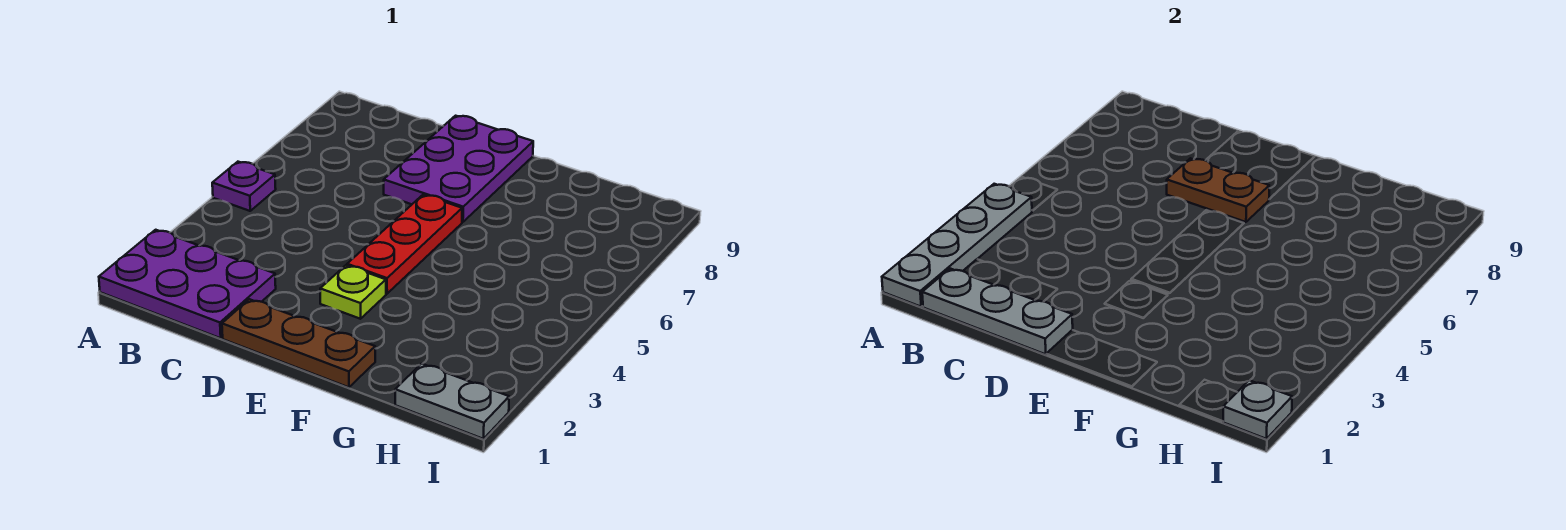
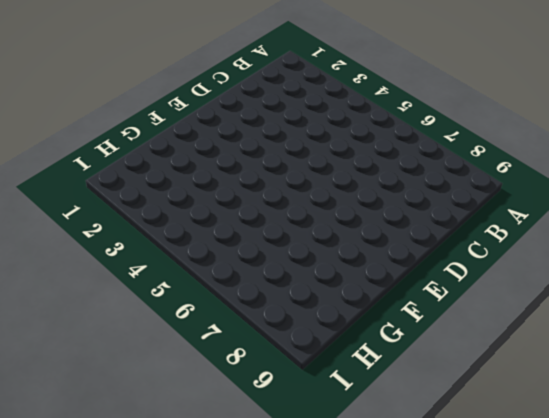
none -> purple 2x3 plate [99,230,276,338]
none -> purple 1x1 plate [212,162,276,211]

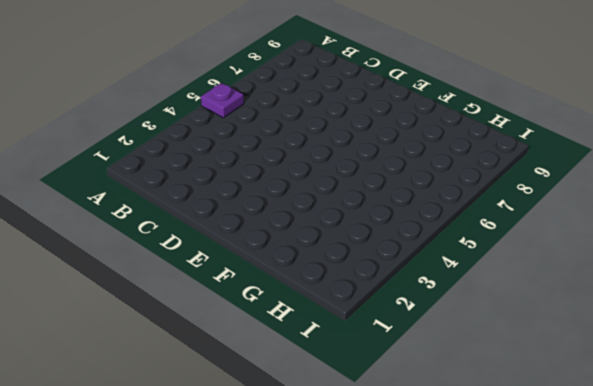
none -> purple 2x3 plate [99,230,276,338]
none -> brown 1x3 plate [222,299,375,387]

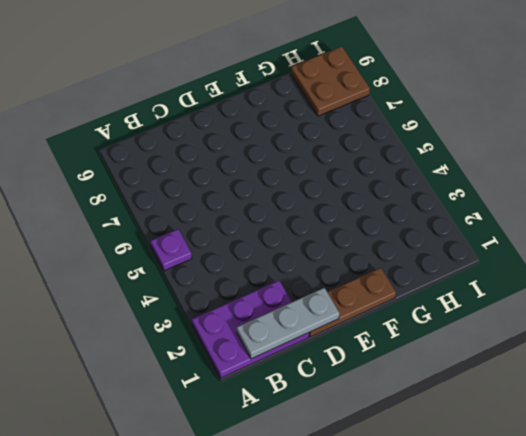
brown 2x2 plate [291,47,370,116] -> none
none -> purple 2x3 plate [384,116,533,222]
none -> lime 1x1 plate [320,265,386,319]

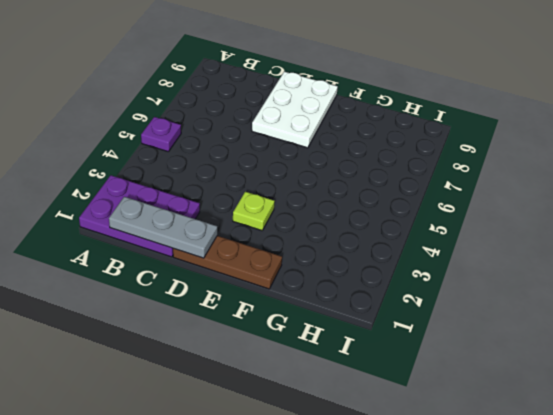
white 2x3 plate [252,72,338,148] -> purple 2x3 plate [384,116,533,222]
none -> red 1x3 plate [347,195,462,294]
none -> grey 1x2 plate [395,364,509,439]

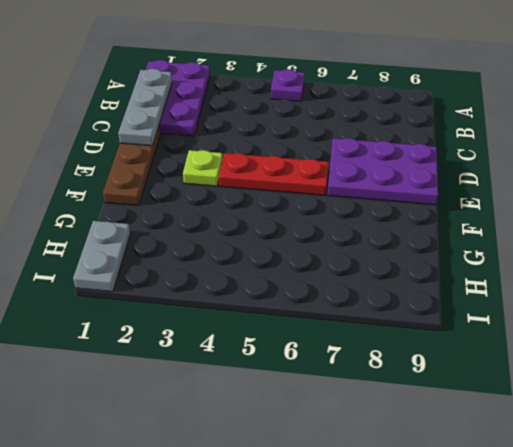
none -> grey 1x4 plate [882,184,1032,307]
none -> brown 1x2 plate [1167,158,1269,222]

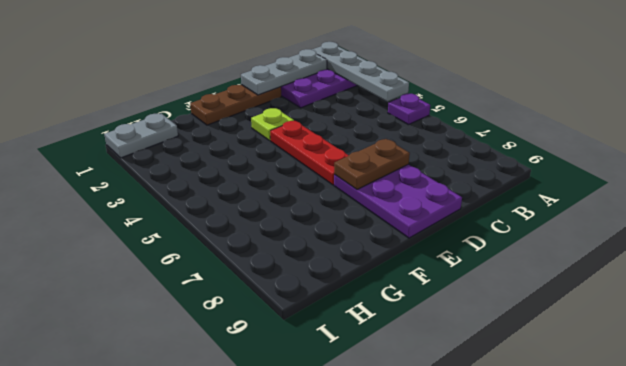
none -> grey 1x1 plate [1223,380,1292,439]

